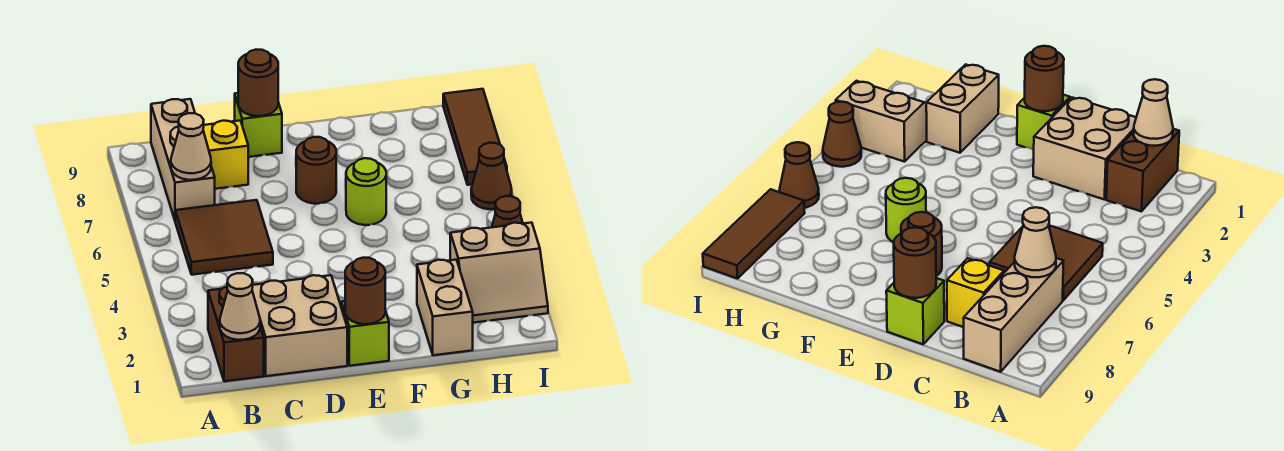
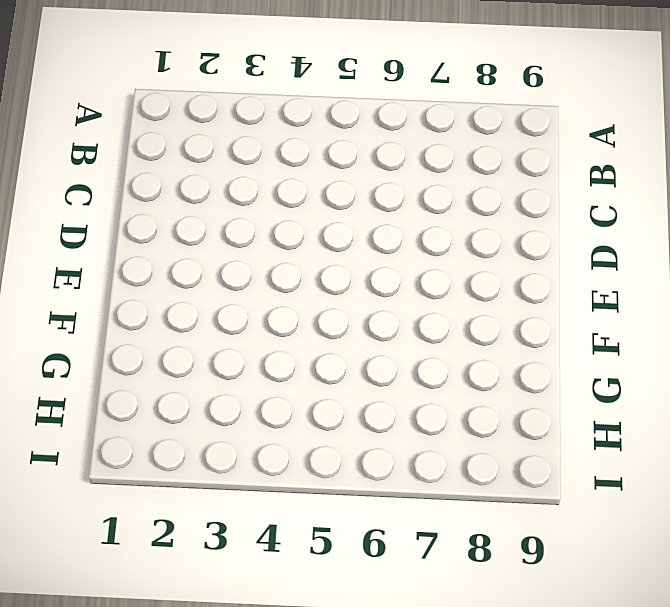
none -> brown 1x2 brick [208,287,264,381]
none -> brown 2x2 tile [175,200,273,275]
none -> tan 1x3 brick [151,99,215,220]

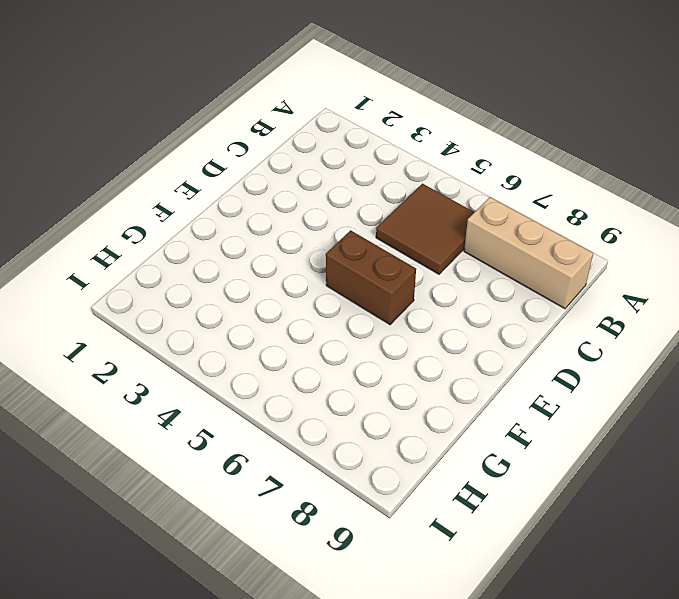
brown 1x2 brick [326,230,416,325] -> brown 1x2 brick moved to [208,287,264,381]
none -> tan 2x2 brick [252,275,347,376]
none -> yellow 1x1 brick [203,121,248,189]
none -> lime 1x1 brick [235,93,282,157]

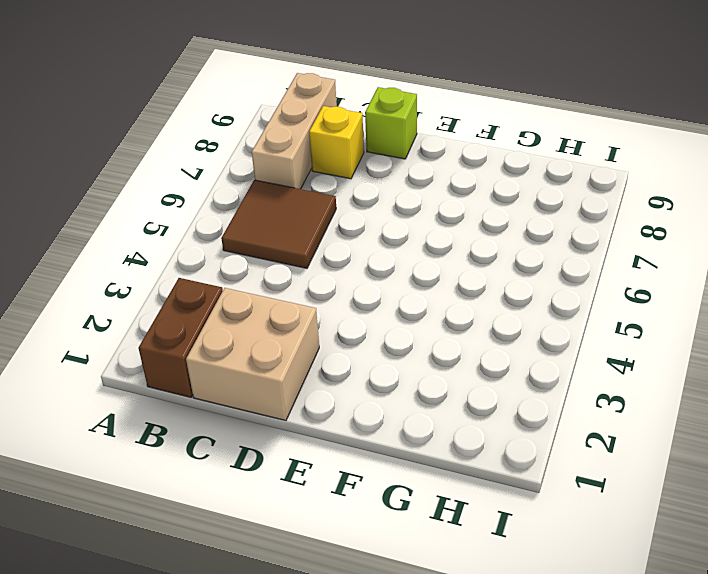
none -> lime 1x1 brick [342,301,389,366]
none -> brown 1x1 round brick [296,137,336,204]
none -> lime 1x1 round brick [346,158,386,225]

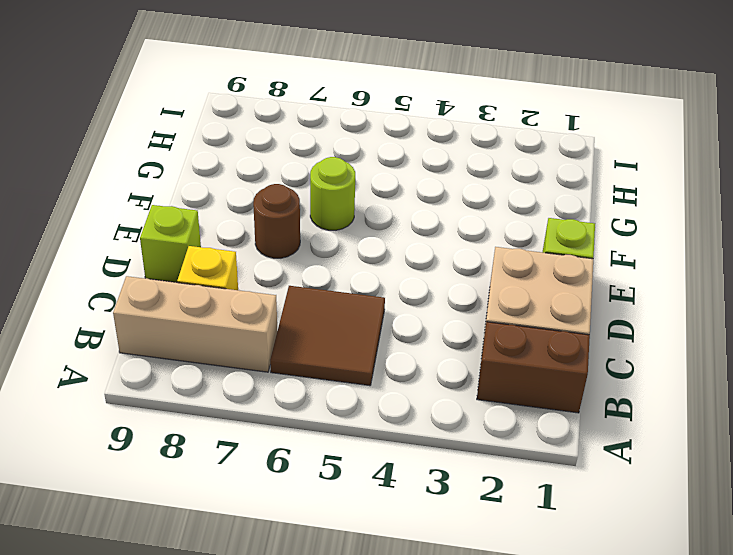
none -> tan 1x2 brick [417,260,473,355]
none -> tan 2x2 slope [450,223,548,323]
none -> brown 1x1 cone [492,196,523,227]

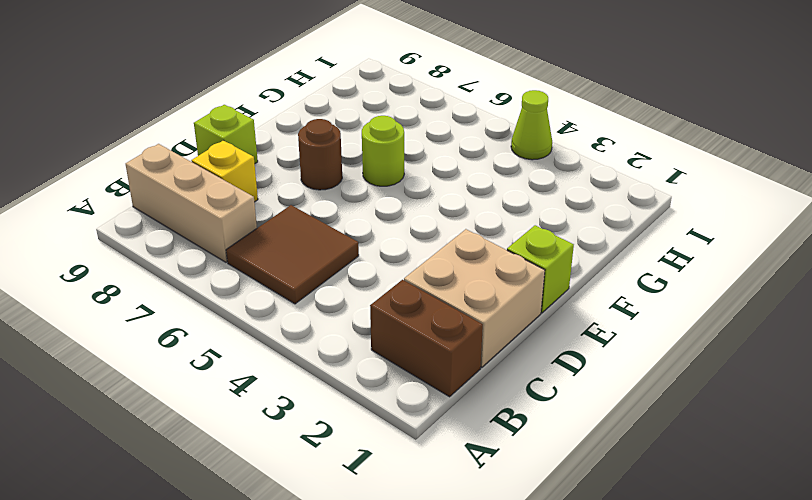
lime 1x1 cone [511,90,552,160] -> brown 1x1 cone [492,196,523,227]
none -> tan 1x2 brick [417,260,473,355]
none -> tan 2x2 slope [450,223,548,323]
none -> brown 1x1 cone [471,143,512,209]

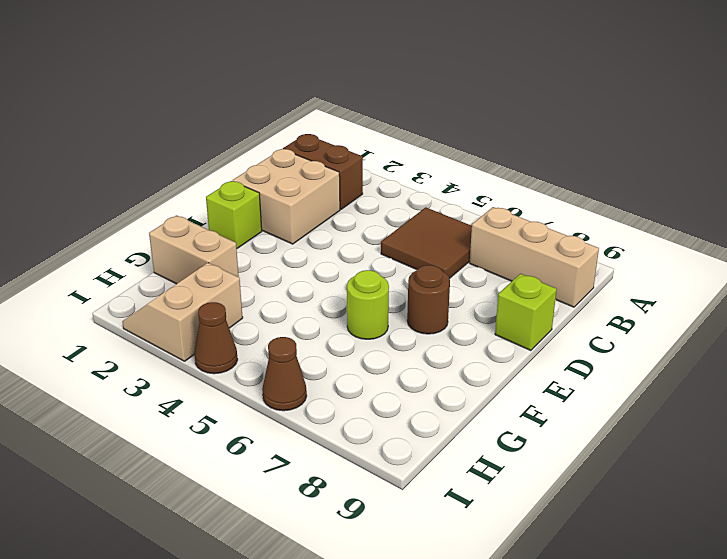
none -> yellow 1x1 brick [203,121,248,189]
none -> brown 1x3 tile [443,89,507,185]
none -> tan 1x1 cone [220,273,260,340]

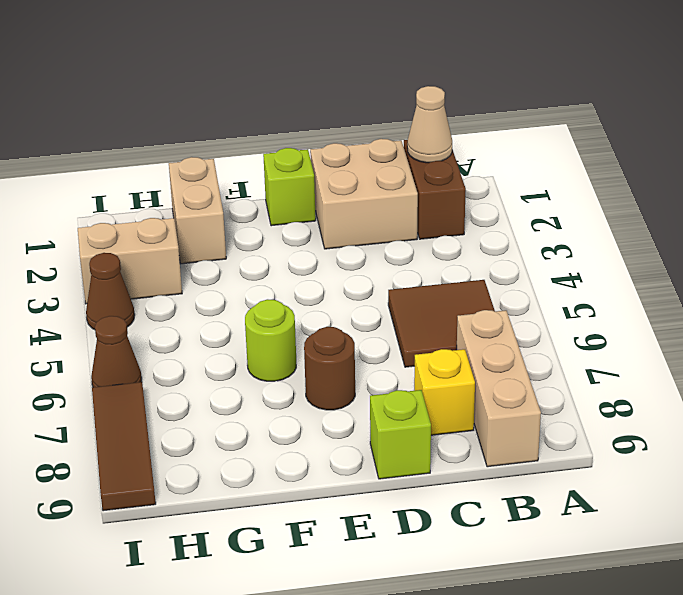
none -> tan 1x1 cone [171,113,211,180]
none -> brown 1x1 round brick [238,50,278,116]
none -> brown 1x1 round brick [345,258,385,324]

